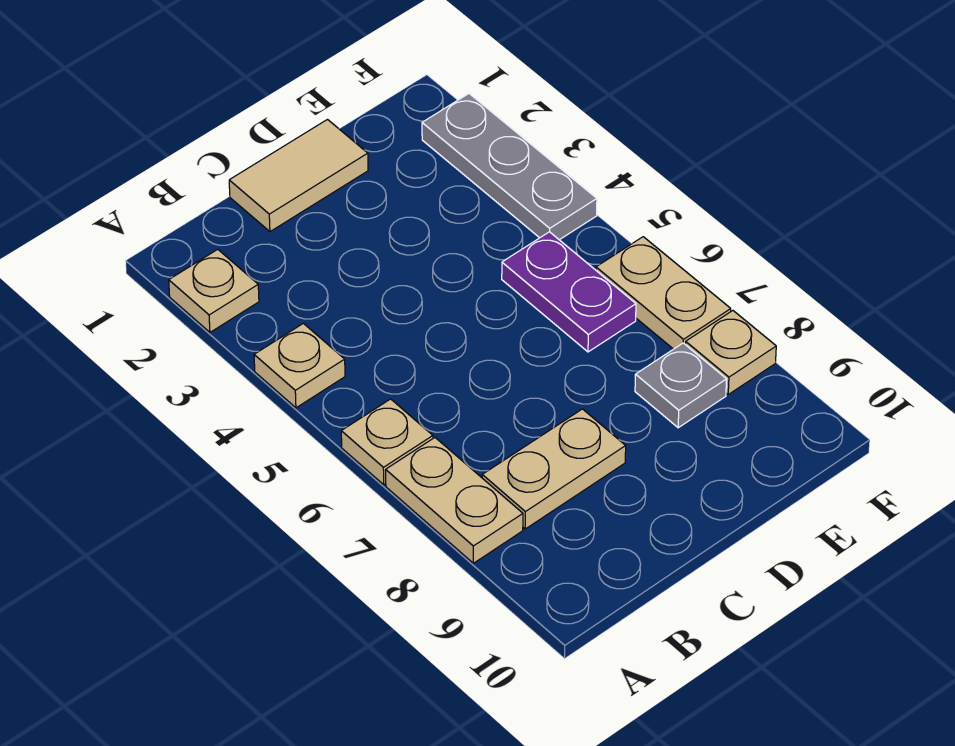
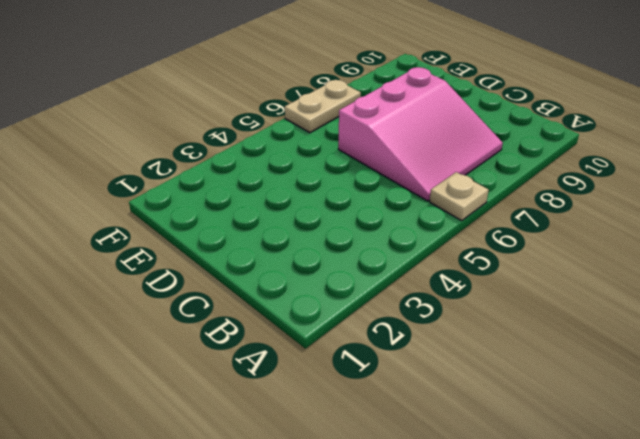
pink 3x3 slope [338,67,503,201] -> tan 1x2 plate [482,409,626,529]
none -> tan 1x1 plate [169,249,259,332]
none -> tan 1x1 plate [254,323,345,408]

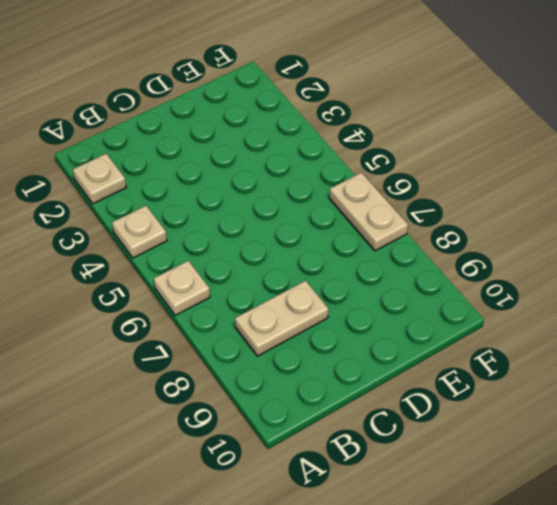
none -> tan 1x2 plate [386,438,523,563]
none -> tan 1x2 tile [229,120,368,232]

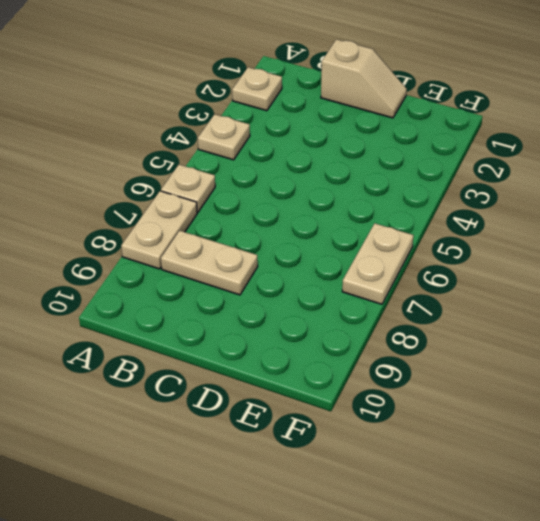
tan 1x2 slope [321,39,407,118] -> tan 1x2 tile [229,120,368,232]
none -> purple 1x2 plate [502,232,636,352]
none -> grey 1x1 plate [635,343,727,428]

